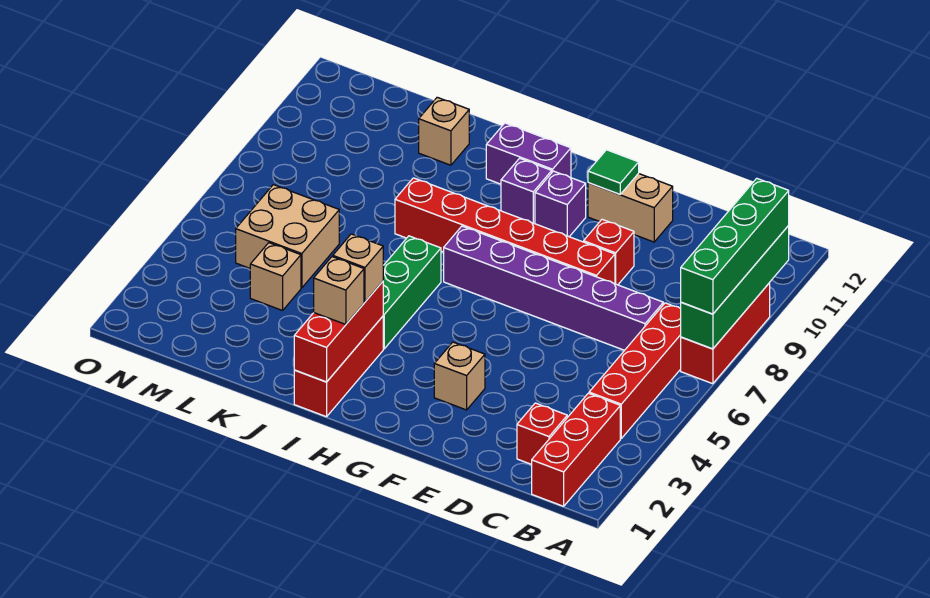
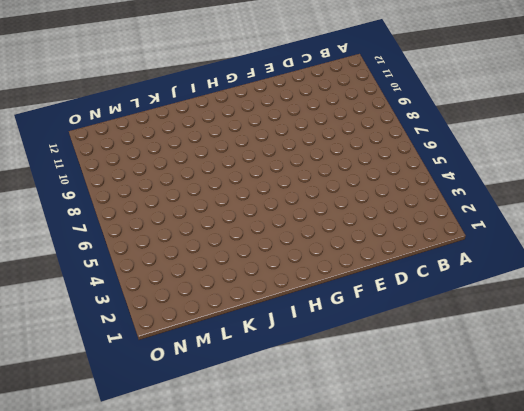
none -> red 1x3 brick [681,283,770,384]
none -> red 1x3 brick [532,393,620,506]
none -> red 1x4 brick [589,303,681,438]

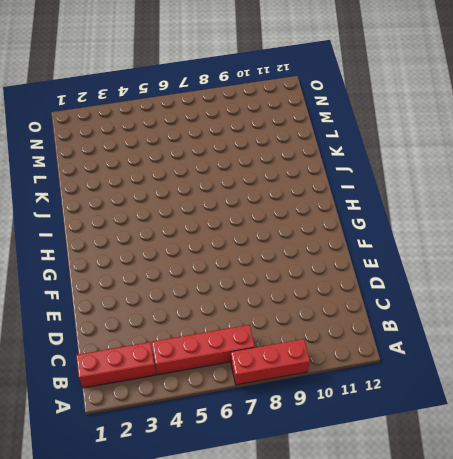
none -> red 1x1 brick [517,403,567,464]
none -> purple 1x6 brick [444,226,663,350]
none -> red 1x6 brick [395,178,615,284]

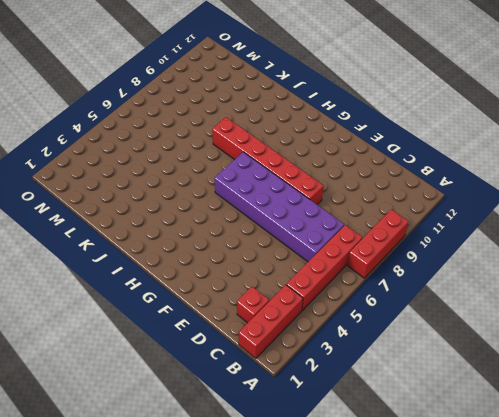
purple 2x6 brick [214,152,344,262] -> purple 1x6 brick [444,226,663,350]
none -> red 1x1 brick [584,219,634,285]
none -> tan 1x2 brick [588,173,673,242]
none -> tan 1x1 brick [434,342,485,410]

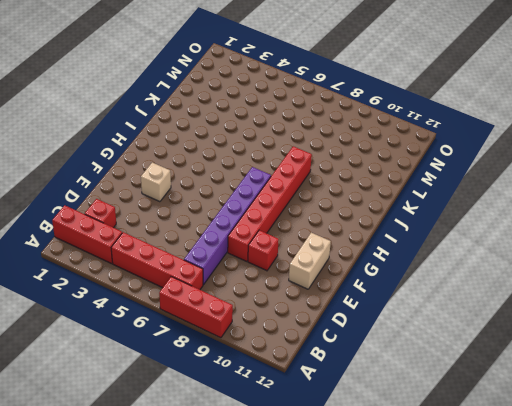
none -> purple 1x1 brick [535,171,586,237]
none -> purple 1x1 brick [501,158,552,224]
none -> purple 1x2 brick [486,123,571,184]

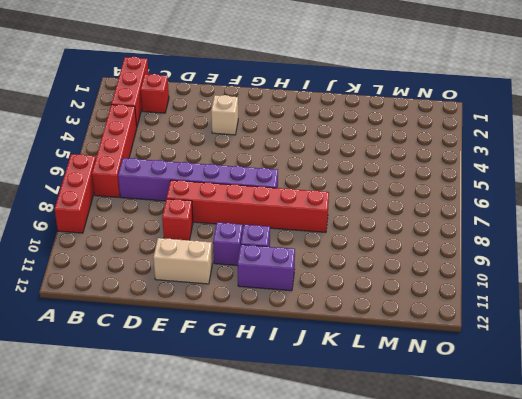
none -> red 1x3 brick [294,316,383,417]
none -> green 1x3 brick [383,236,441,349]
none -> tan 1x1 brick [419,97,469,165]

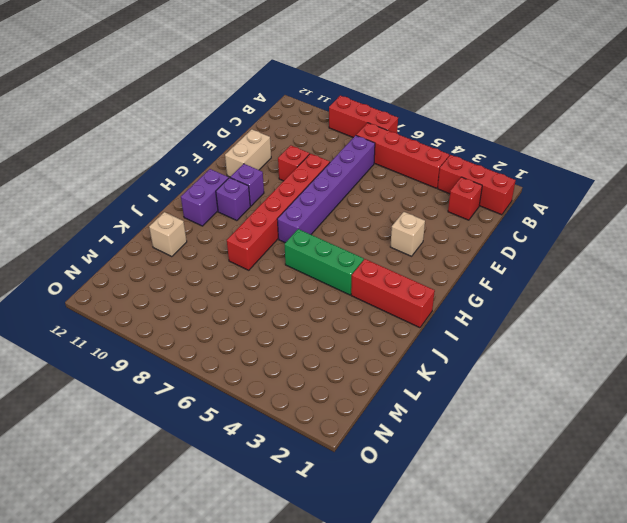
none -> tan 1x1 brick [250,243,301,311]
none -> tan 2x2 brick [236,185,339,288]
none -> green 1x4 brick [681,226,789,349]

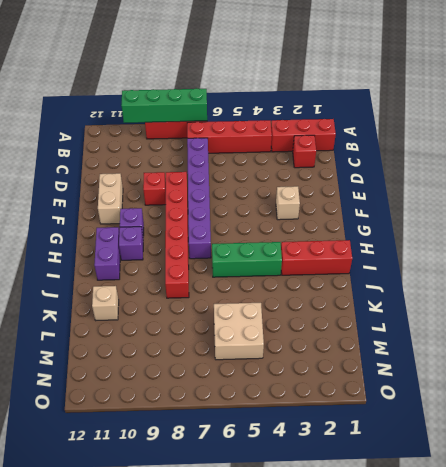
none -> tan 1x1 brick [250,243,301,311]
none -> green 1x1 tile [588,150,639,194]
none -> red 1x3 brick [294,282,383,382]

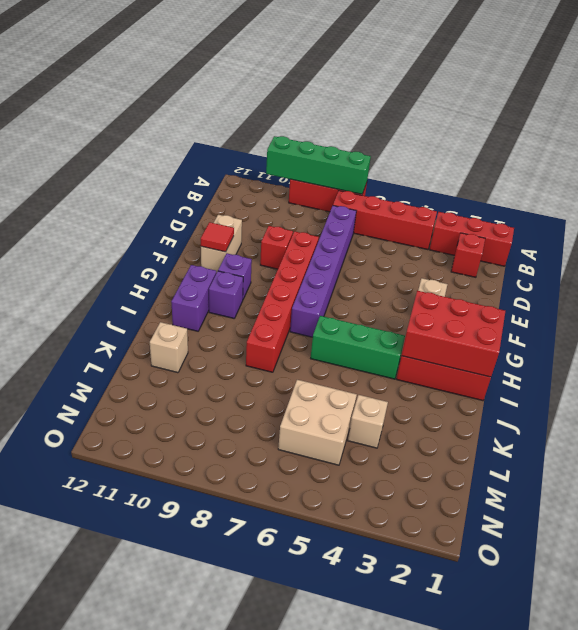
red 1x1 tile [201,222,234,252] -> green 1x1 tile [588,150,639,194]
red 2x3 brick [402,291,505,377] -> red 1x3 brick [294,282,383,382]
none -> green 1x4 brick [681,178,789,314]
none -> tan 1x1 brick [314,257,364,325]
none -> tan 1x1 brick [333,234,383,302]

